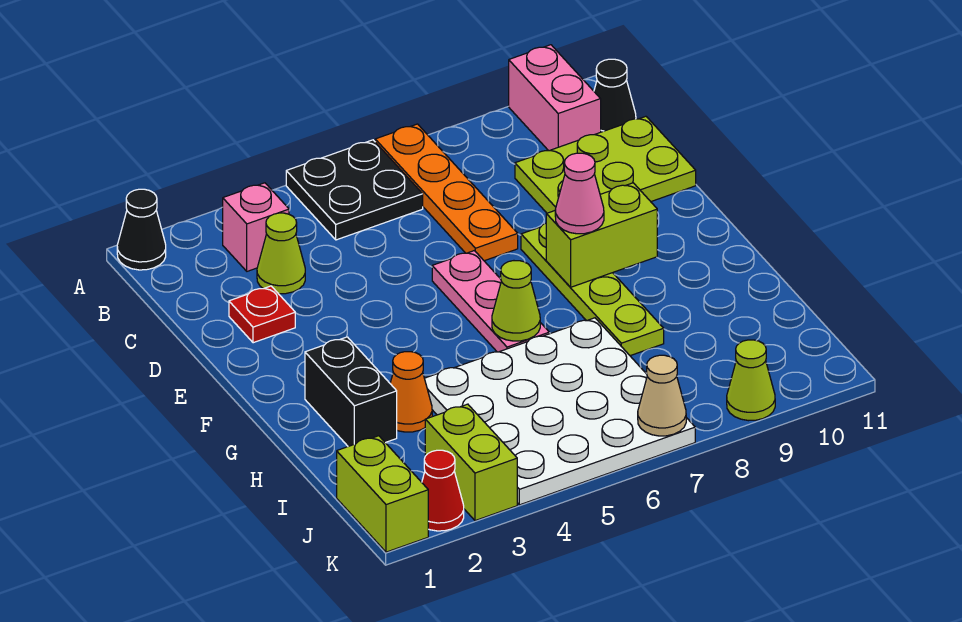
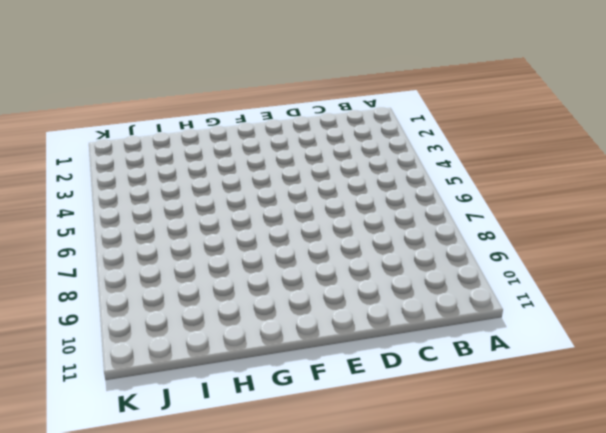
none -> black 1x1 cone [117,189,166,270]
none -> black 2x2 plate [286,140,423,240]
none -> orange 1x4 plate [375,124,518,261]

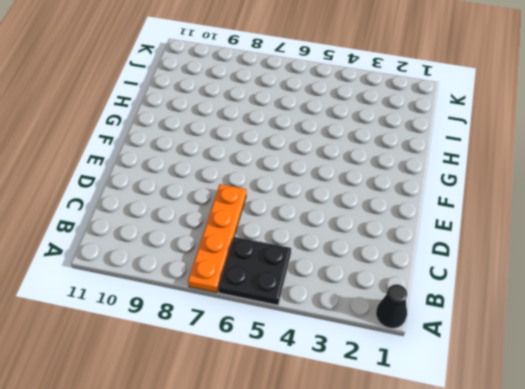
none -> pink 1x2 brick [509,45,601,151]
none -> pink 1x1 brick [223,183,289,271]
none -> black 1x1 cone [594,59,636,132]

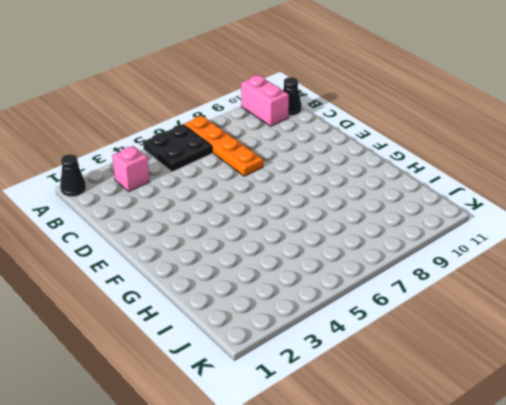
none -> lime 1x1 cone [257,213,305,294]
none -> lime 2x3 plate [515,116,696,213]
none -> red 1x1 plate [229,286,295,343]

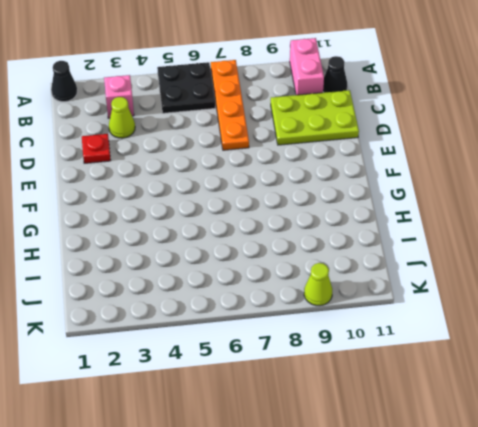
none -> pink 1x3 plate [432,251,549,352]
none -> lime 1x4 plate [521,223,664,356]
none -> black 1x2 brick [305,337,397,446]

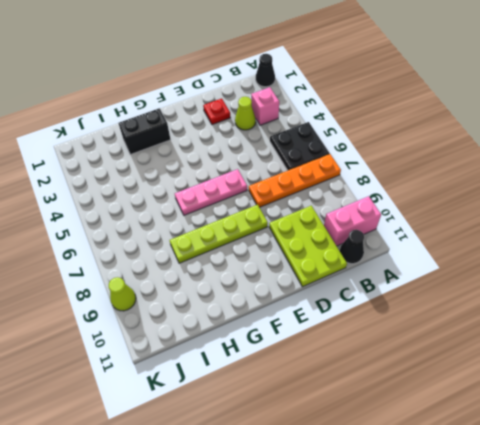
none -> orange 1x1 cone [390,352,432,432]
none -> white 4x4 plate [424,318,695,505]
none -> lime 1x2 brick [337,436,428,552]

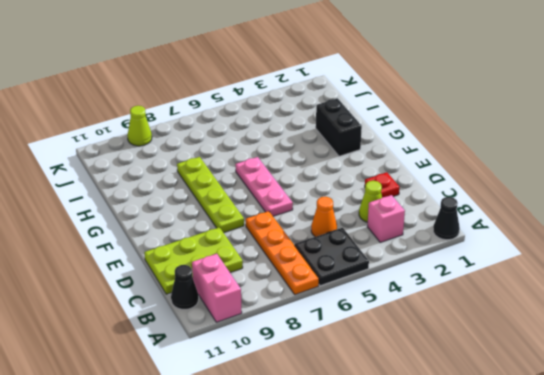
orange 1x1 cone [311,197,337,237] -> orange 1x1 cone moved to [390,352,432,432]
none -> white 4x4 plate [424,318,695,505]
none -> lime 1x2 brick [337,436,428,552]
none -> lime 1x2 brick [425,404,517,521]

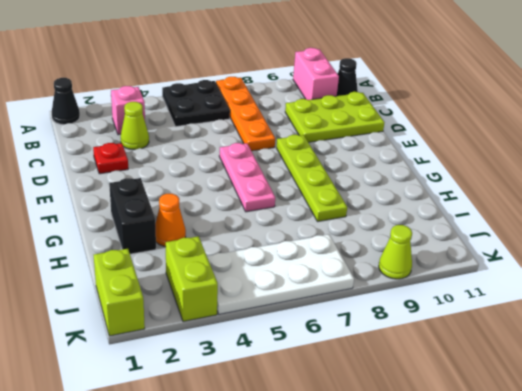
white 2x4 plate [207,234,354,314] -> white 4x4 plate [424,318,695,505]
none -> red 1x1 cone [422,450,464,531]
none -> lime 1x2 brick [546,183,657,287]
none -> lime 1x1 cone [492,261,540,341]

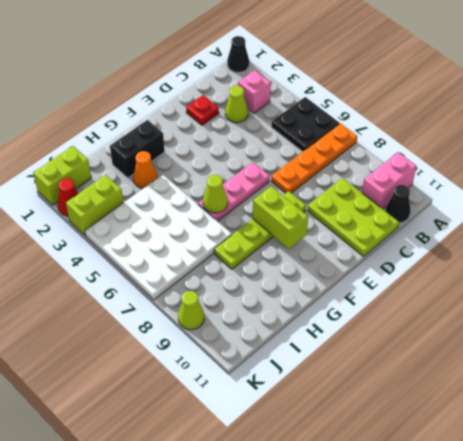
none -> tan 1x1 cone [638,355,686,436]
none -> pink 1x1 cone [555,153,604,234]

